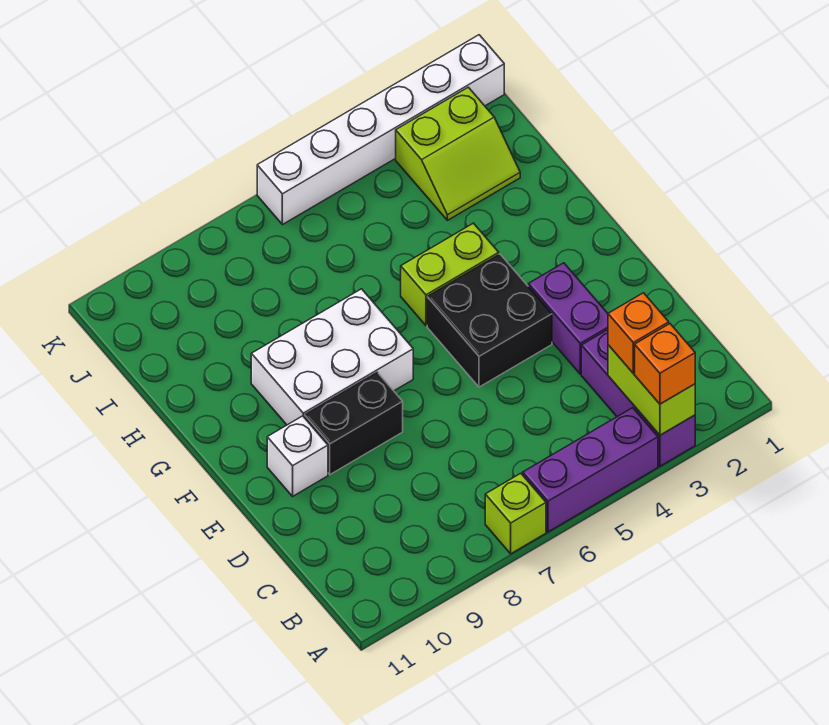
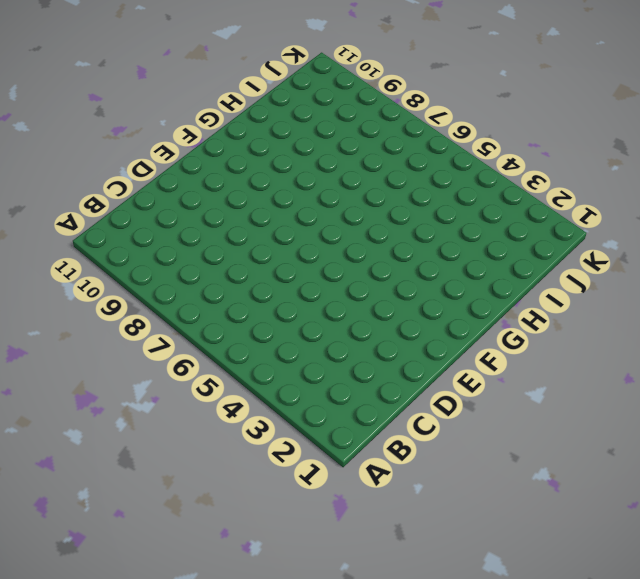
none -> purple 1x3 brick [581,330,695,466]
none -> purple 1x3 brick [523,408,658,532]
none -> lime 1x1 brick [485,473,546,554]

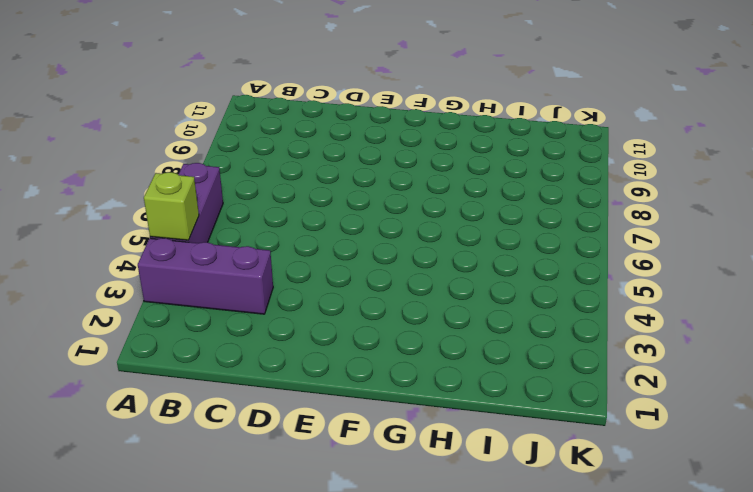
lime 1x1 brick [144,172,199,240] -> lime 1x1 brick moved to [485,473,546,554]
none -> purple 1x2 brick [528,263,608,374]
none -> black 2x2 brick [427,254,552,387]
none -> black 1x2 brick [305,372,403,474]

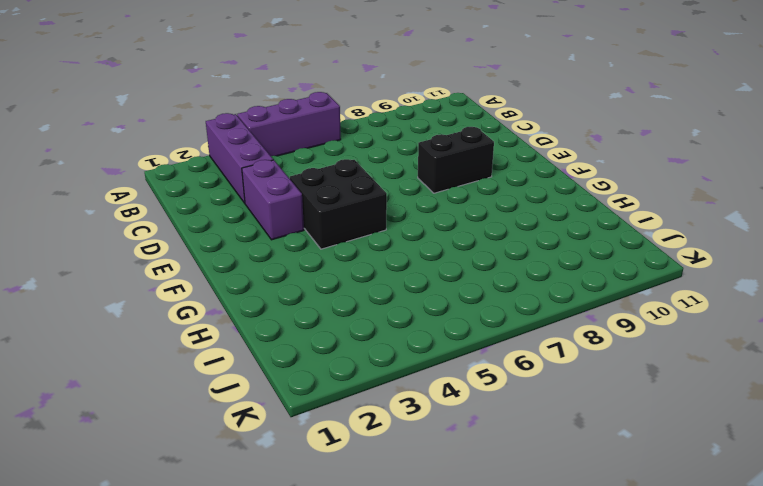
none -> lime 1x1 brick [485,473,546,554]
none -> white 1x1 brick [267,416,328,496]
none -> white 2x3 brick [251,289,413,425]

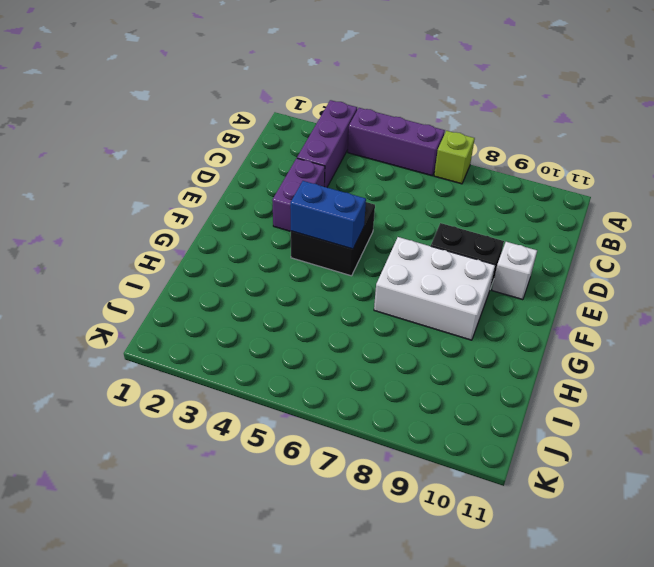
blue 1x2 brick [290,181,366,249] -> none
none -> lime 1x2 brick [401,223,499,326]
none -> lime 2x2 slope [396,87,520,220]
none -> white 1x6 brick [257,35,504,225]

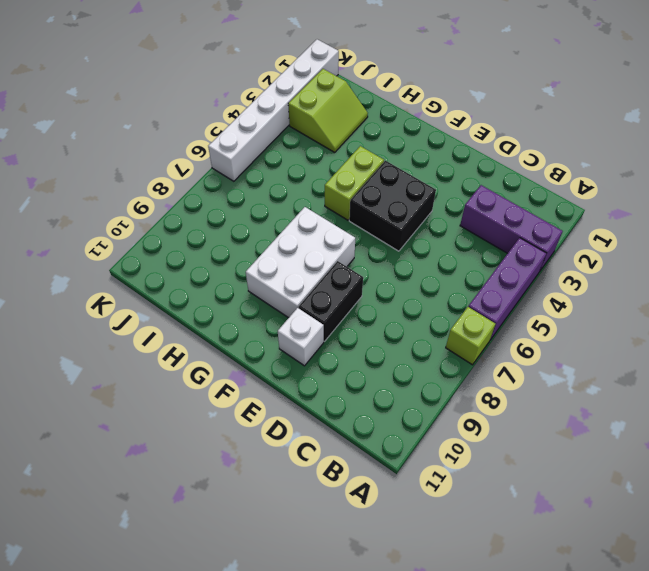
none -> purple 1x2 brick [528,263,608,374]
none -> lime 1x2 brick [608,345,695,435]
none -> orange 1x1 brick [635,324,695,404]

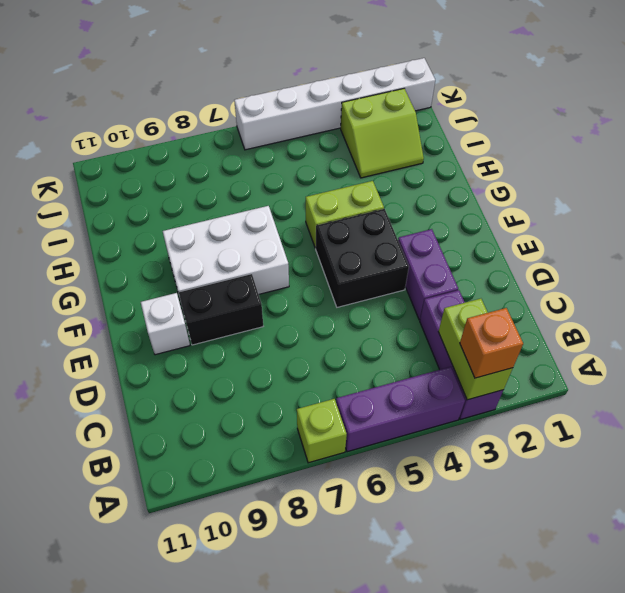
none -> orange 1x1 brick [608,293,669,373]

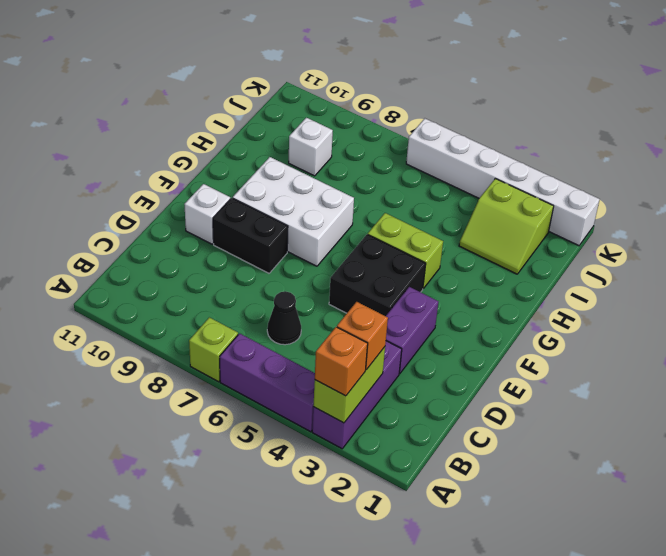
black 1x1 cone [267,291,301,345] -> none
white 1x1 brick [289,118,333,176] -> none

